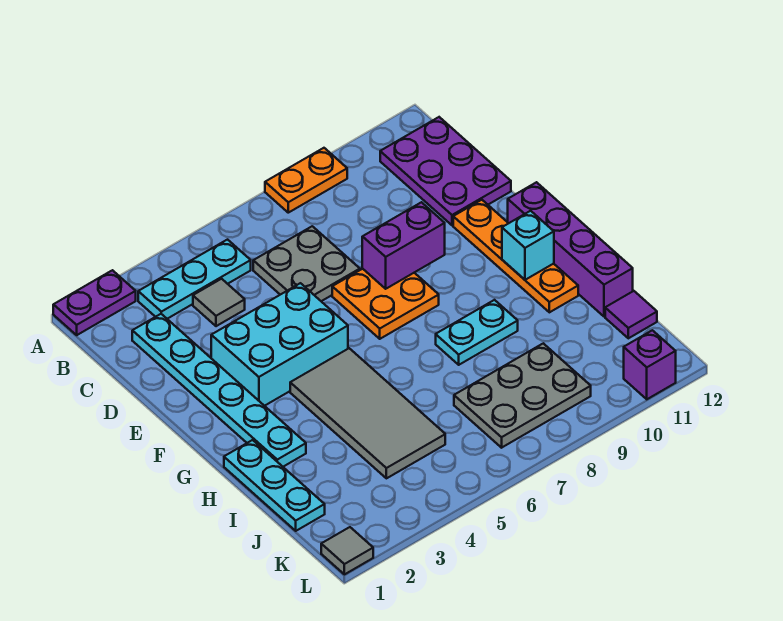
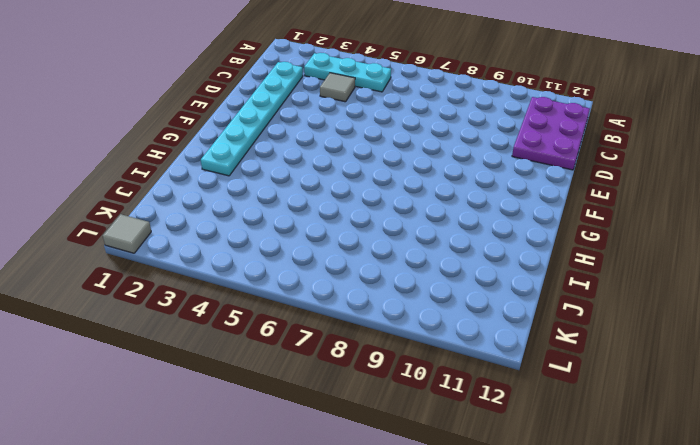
none -> purple 1x2 plate [53,270,136,335]
none -> orange 1x2 plate [265,148,347,213]
none -> grey 2x2 plate [253,226,360,301]

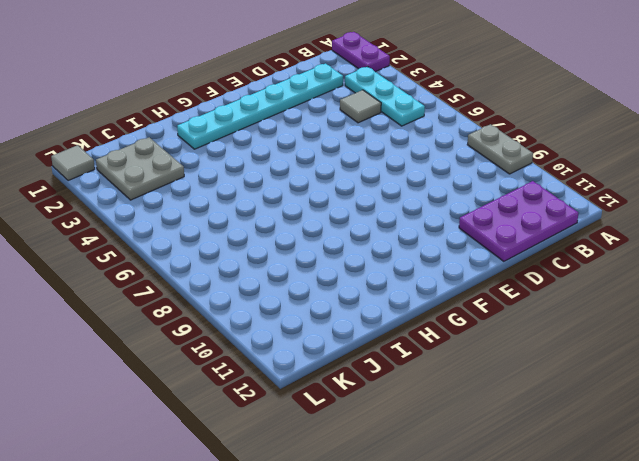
grey 1x2 plate [467,124,533,174] -> orange 1x2 plate [265,148,347,213]
grey 2x2 plate [96,137,184,200] -> grey 2x2 plate moved to [253,226,360,301]
none -> cyan 2x3 brick [211,283,348,406]
none -> orange 2x2 plate [332,269,439,339]
none -> orange 1x4 plate [453,200,578,312]

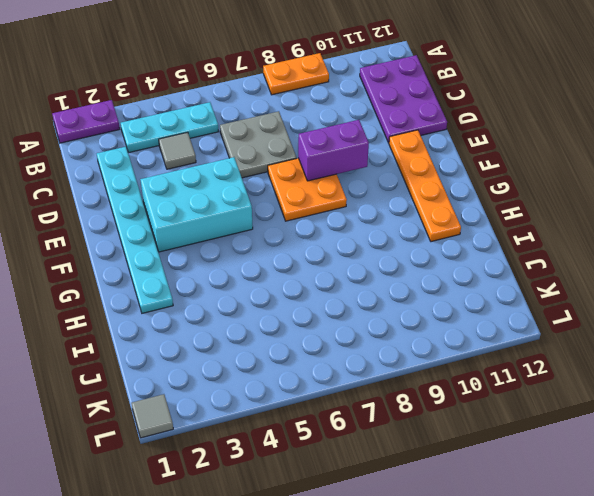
none -> purple 1x4 brick [508,182,633,317]
none -> grey 2x4 tile [290,348,445,478]
none -> cyan 1x3 plate [224,440,325,531]

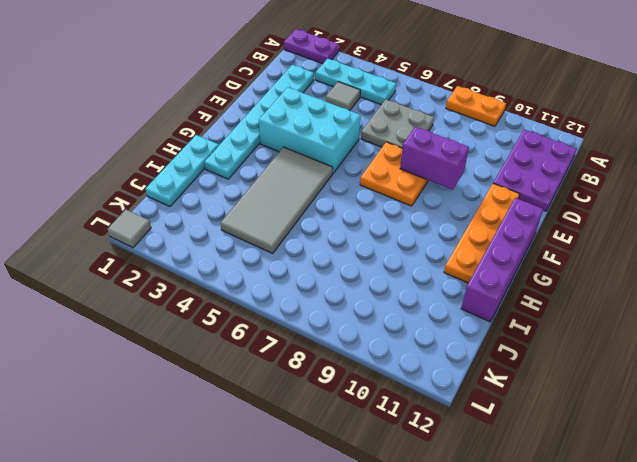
none -> cyan 1x2 plate [436,300,518,365]
none -> grey 2x3 plate [454,343,591,448]
none -> purple 1x1 tile [605,291,657,338]

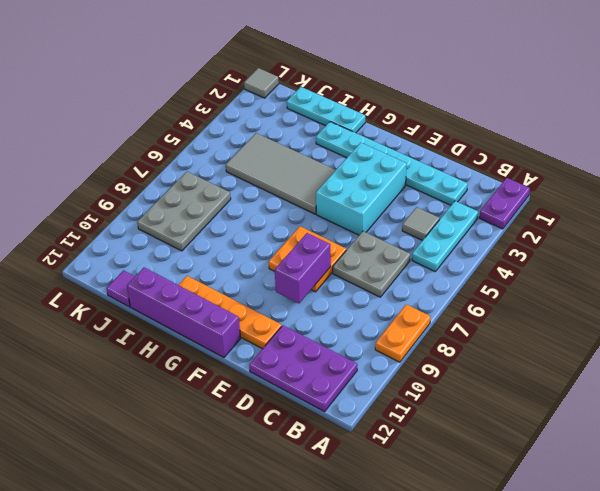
none -> cyan 1x2 plate [436,300,518,365]
none -> purple 1x1 brick [624,330,676,399]
none -> cyan 1x1 brick [502,211,554,280]

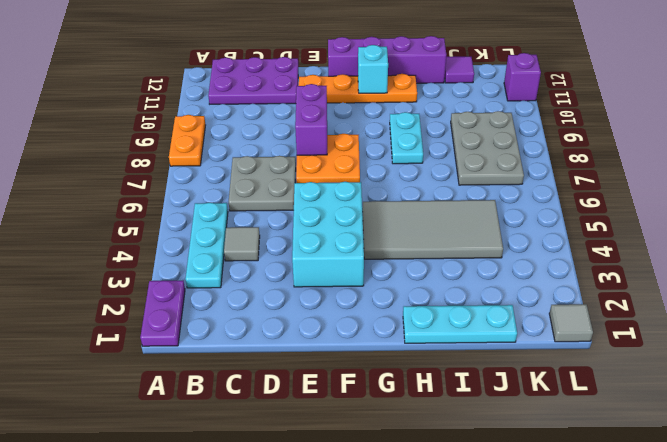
none -> cyan 1x6 plate [132,314,306,467]

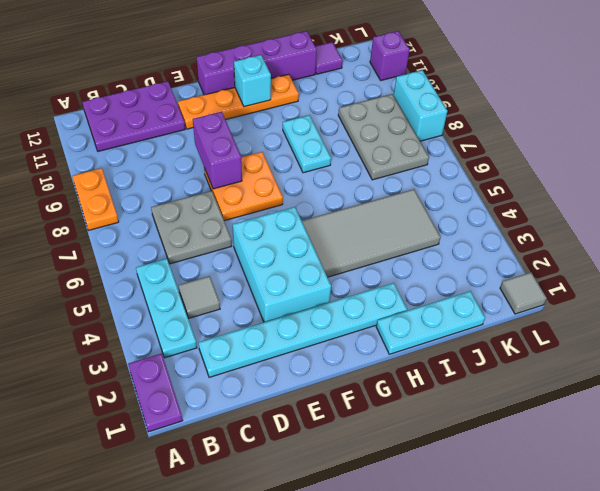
cyan 1x2 brick [394,70,447,141] -> none

